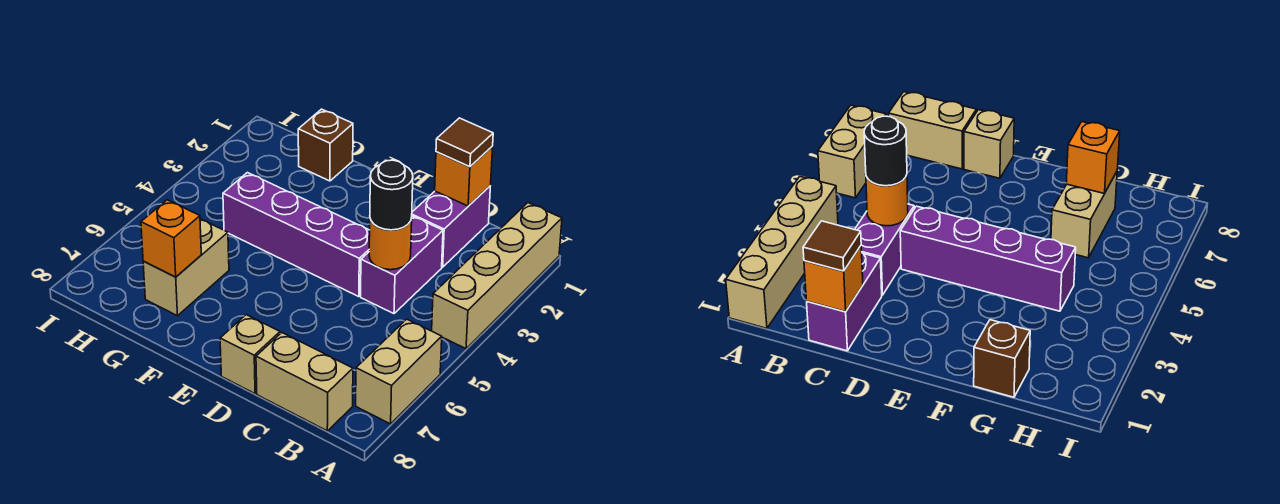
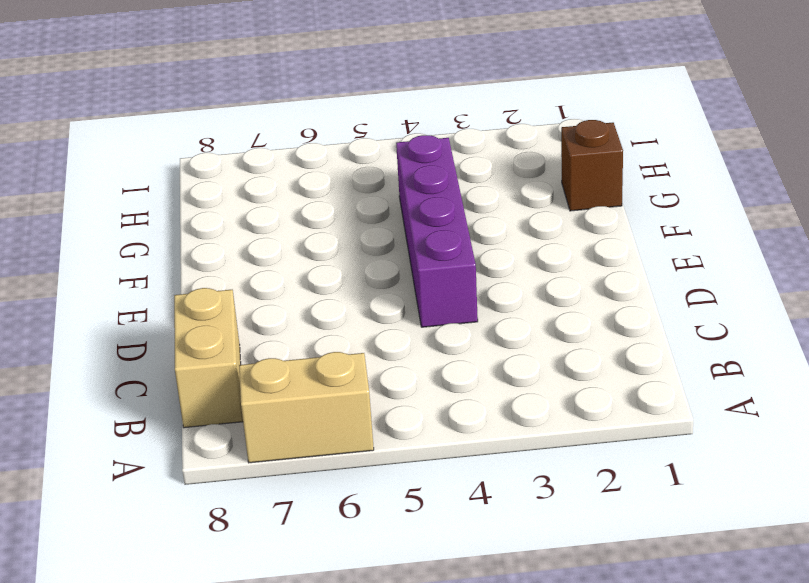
none -> tan 1x4 brick [432,203,562,349]
none -> purple 1x2 brick [412,186,490,267]
none -> purple 1x2 brick [361,216,443,314]

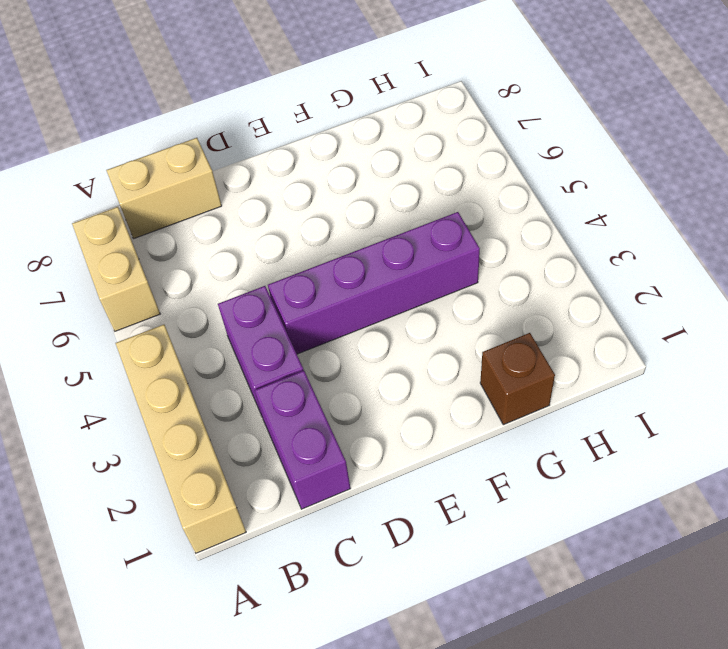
none -> tan 1x1 brick [220,315,280,394]
none -> tan 1x2 brick [143,219,229,316]
none -> orange 1x1 brick [435,147,493,206]

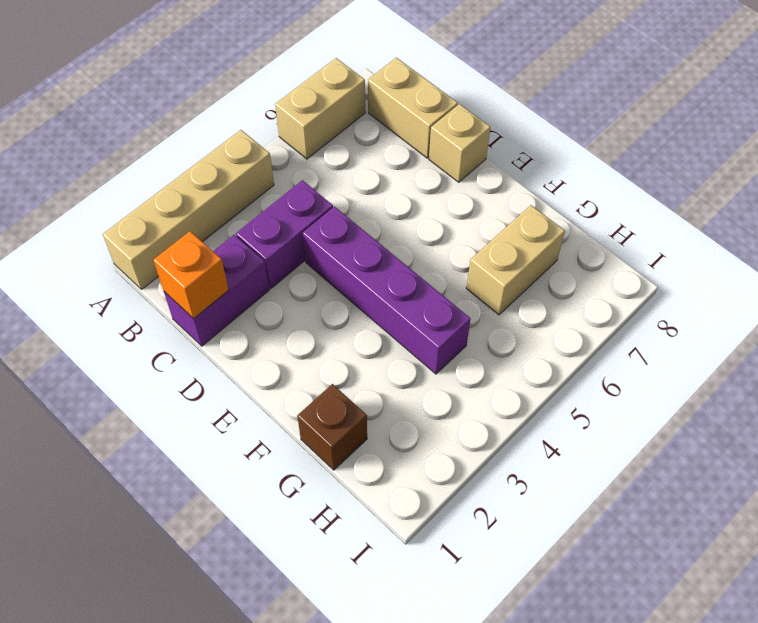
none -> orange 1x1 round brick [369,218,412,270]
none -> orange 1x1 brick [141,200,201,277]
none -> brown 1x1 tile [436,118,493,167]

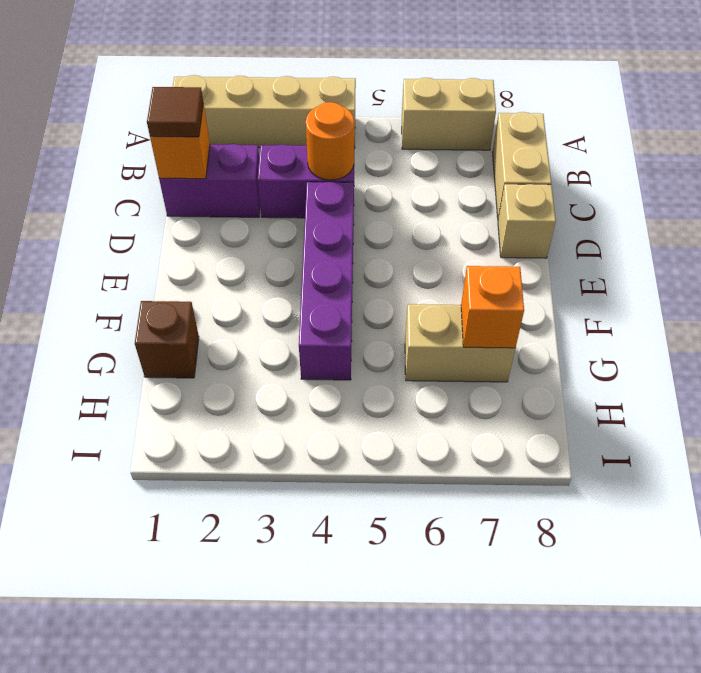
none -> black 1x1 round brick [370,160,413,230]

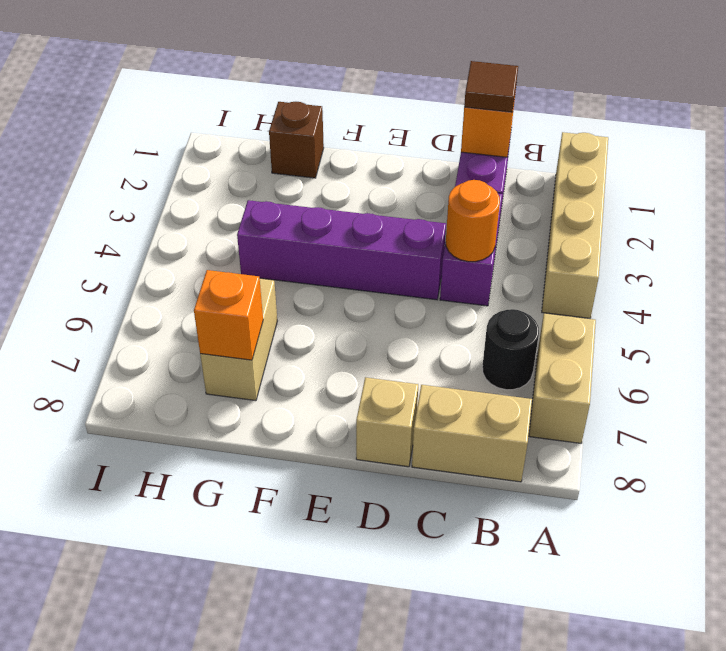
black 1x1 round brick [482,309,539,390] -> black 1x1 round brick moved to [370,160,413,230]

